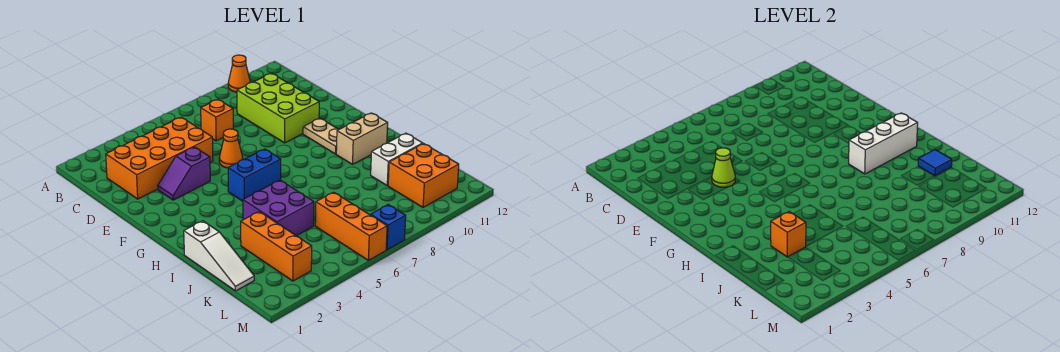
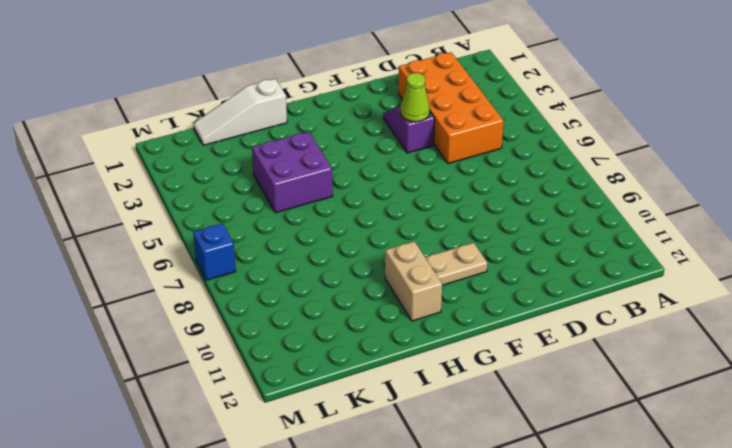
none -> orange 1x1 cone [228,55,250,92]
none -> orange 1x1 brick [201,100,233,141]
none -> lime 2x3 brick [237,73,319,143]

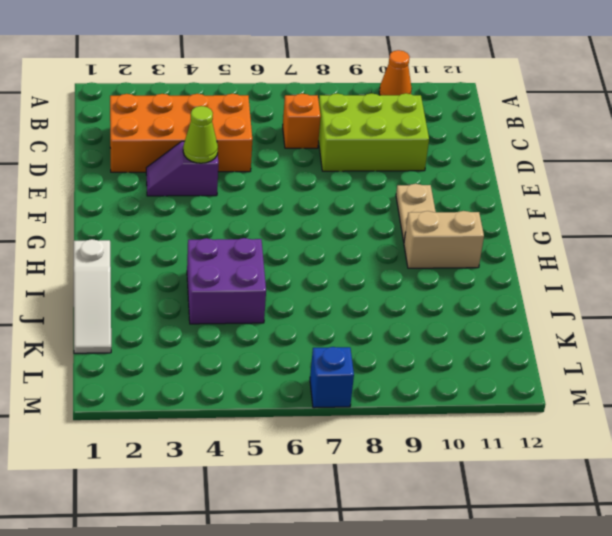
lime 2x3 brick [319,93,429,171] -> lime 2x3 brick turned to [237,73,319,143]
none -> orange 1x1 cone [219,129,243,168]
none -> blue 1x2 brick [228,149,281,201]
none -> orange 1x3 brick [241,212,312,281]

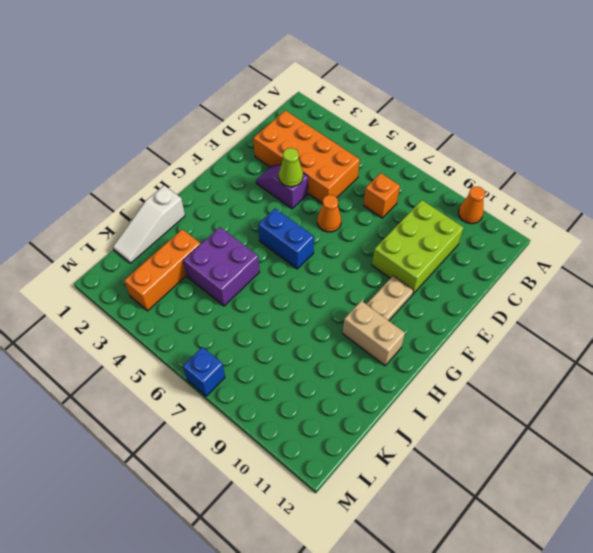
none -> white 1x2 brick [371,133,423,186]
none -> orange 1x3 brick [315,192,387,260]
none -> orange 2x2 brick [388,144,459,207]

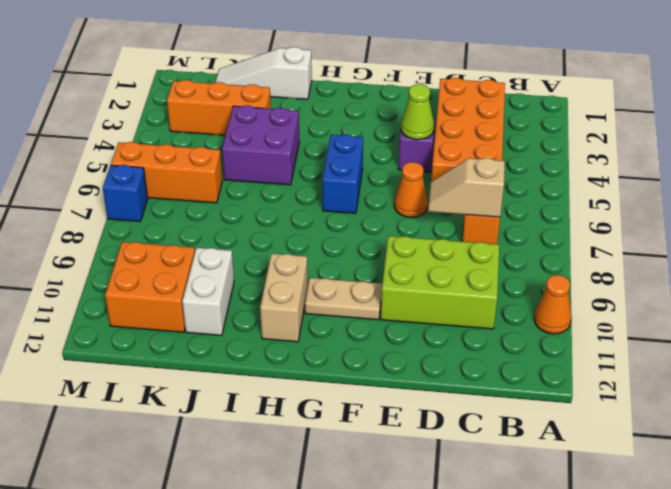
tan 1x2 slope [428,158,505,217] -> none
none -> white 1x3 brick [849,113,918,174]
none -> orange 1x1 brick [771,212,806,257]
none -> blue 1x1 tile [918,150,952,176]

